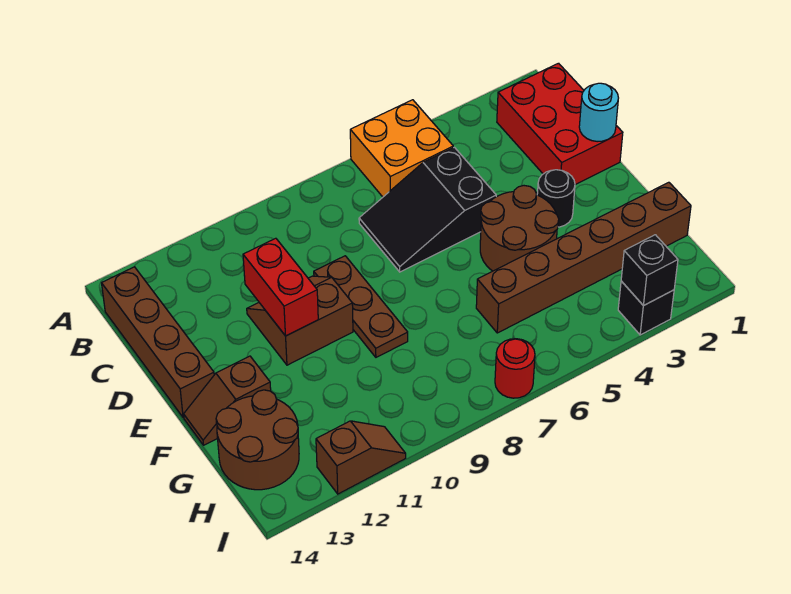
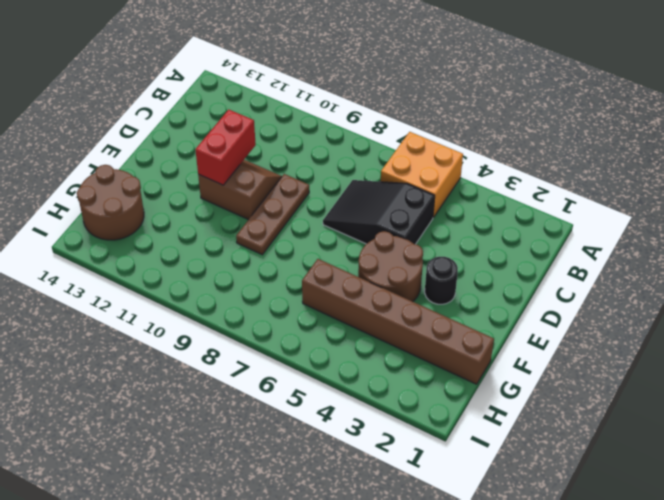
none -> red 2x3 brick [497,63,623,185]
none -> brown 1x4 brick [102,267,214,418]
none -> brown 1x2 slope [184,356,271,445]

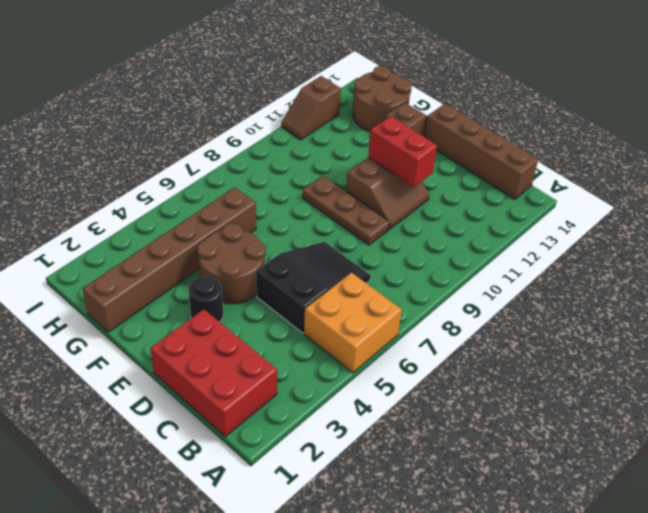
none -> black 1x1 brick [618,281,674,335]
none -> red 1x1 round brick [495,339,535,398]
none -> cyan 1x1 round brick [579,83,618,142]

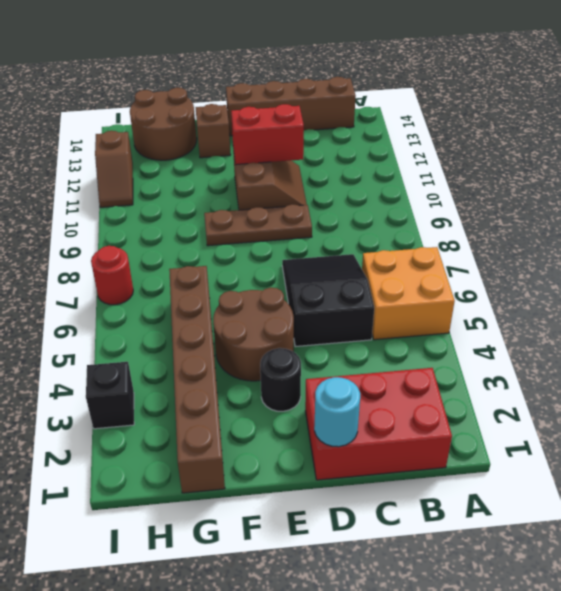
none -> black 1x1 brick [621,235,678,306]

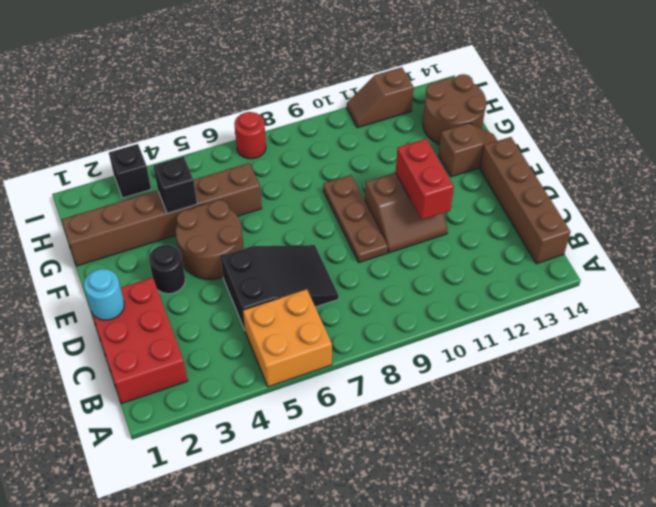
black 1x1 brick [153,156,197,213] -> black 1x1 brick moved to [621,235,678,306]

